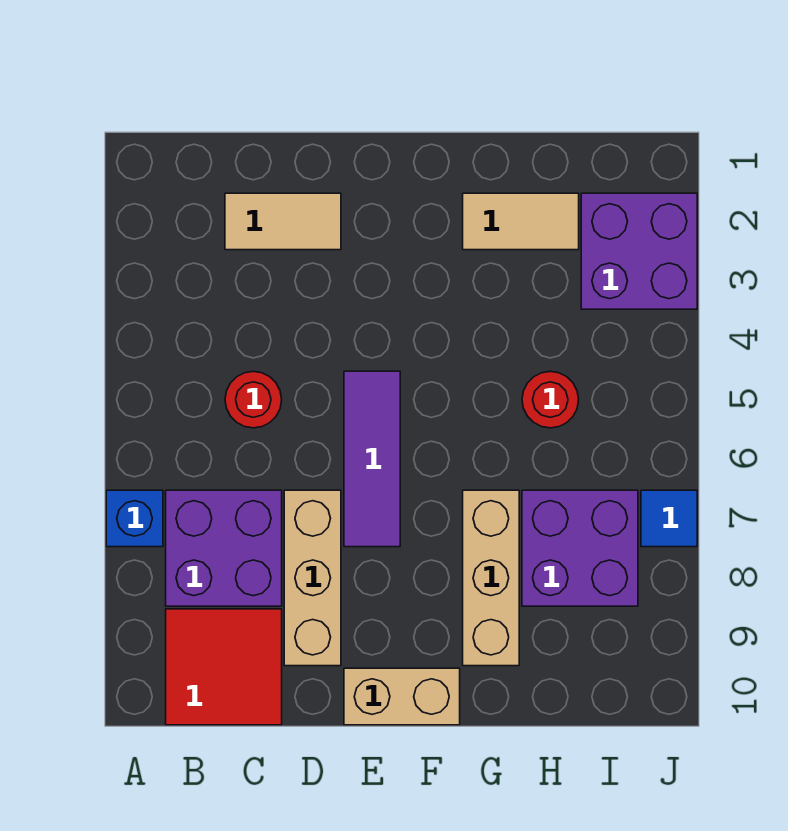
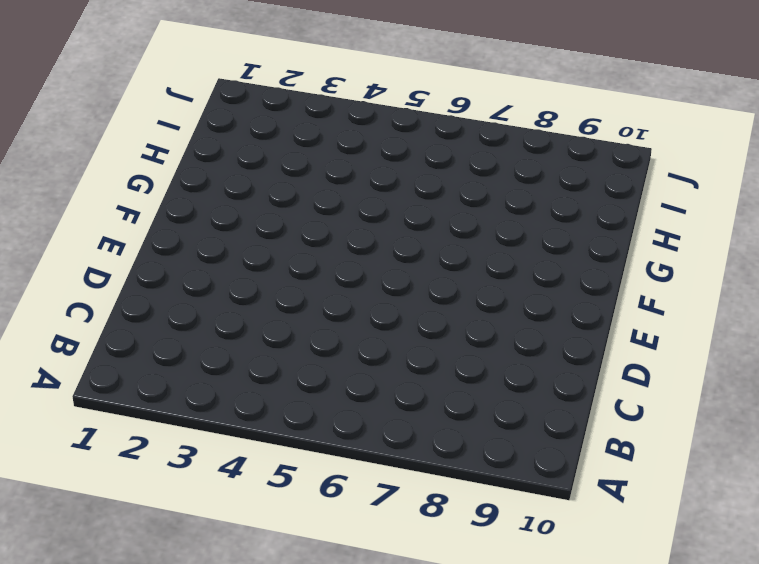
none -> blue 1x1 brick [106,490,163,547]
none -> purple 2x2 brick [166,490,282,606]
none -> red 2x2 tile [166,609,282,725]

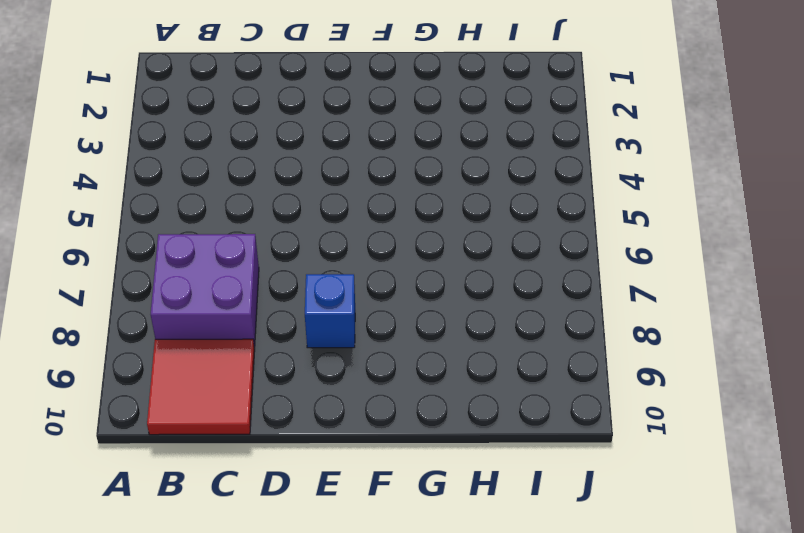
blue 1x1 brick [305,274,355,348] -> blue 1x1 brick moved to [106,490,163,547]
none -> tan 1x2 tile [225,193,341,250]
none -> red 1x1 round brick [225,371,282,428]
none -> tan 1x3 brick [284,490,341,666]

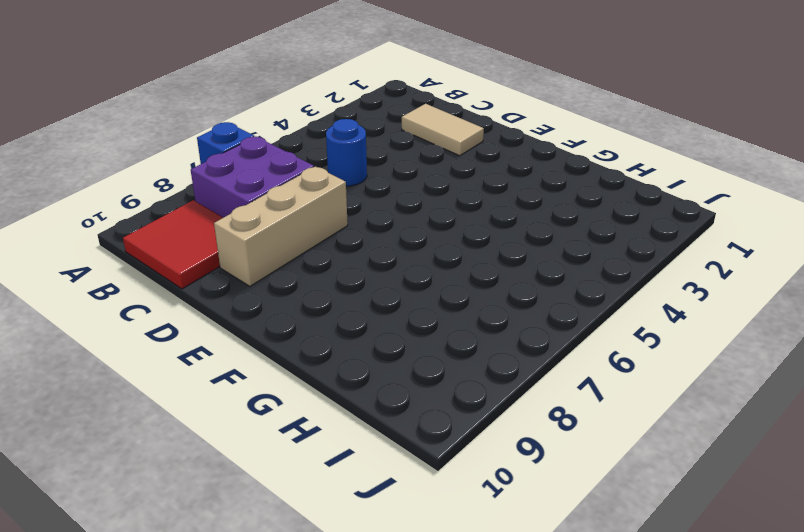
blue 1x1 round brick [326,119,367,186] -> red 1x1 round brick [225,371,282,428]
none -> purple 1x3 tile [344,371,400,547]
none -> tan 1x2 brick [344,668,460,725]
none -> tan 1x2 tile [463,193,579,250]

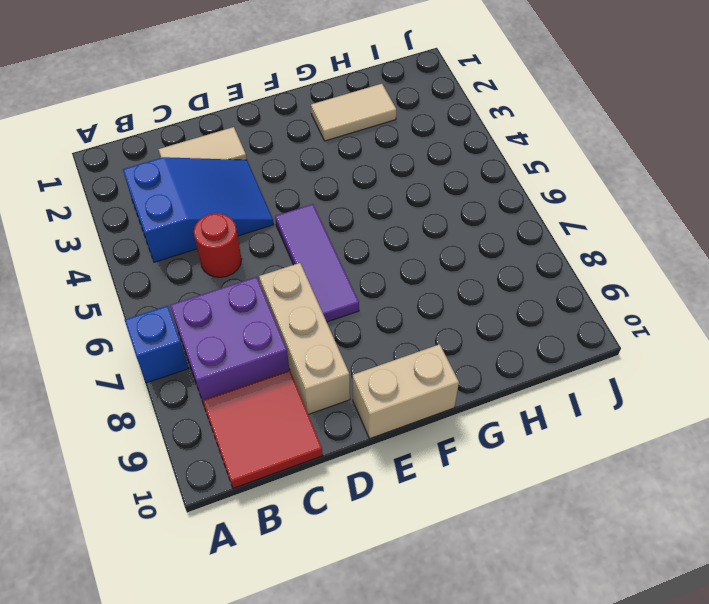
blue 2x3 slope [123,157,274,262] -> none
none -> tan 1x3 brick [463,490,519,666]
none -> red 1x1 round brick [522,371,579,428]
none -> purple 2x2 brick [522,490,638,606]

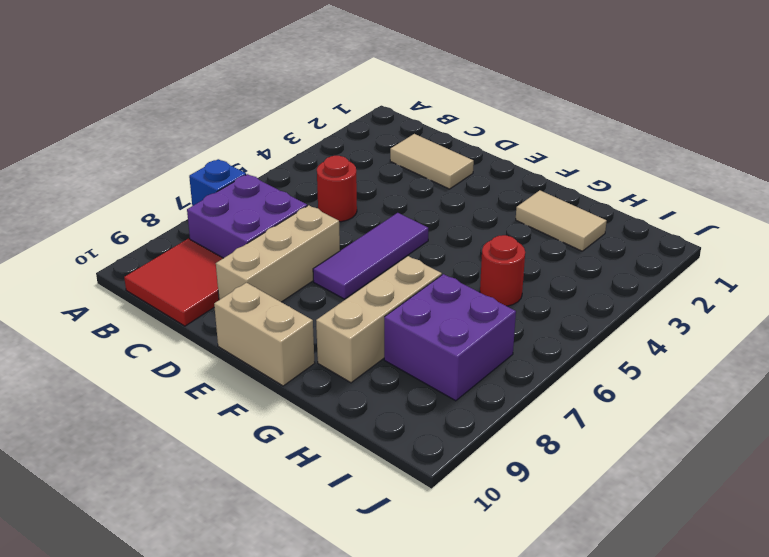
none -> purple 2x2 brick [581,193,697,309]
none -> blue 1x1 tile [641,490,697,547]

